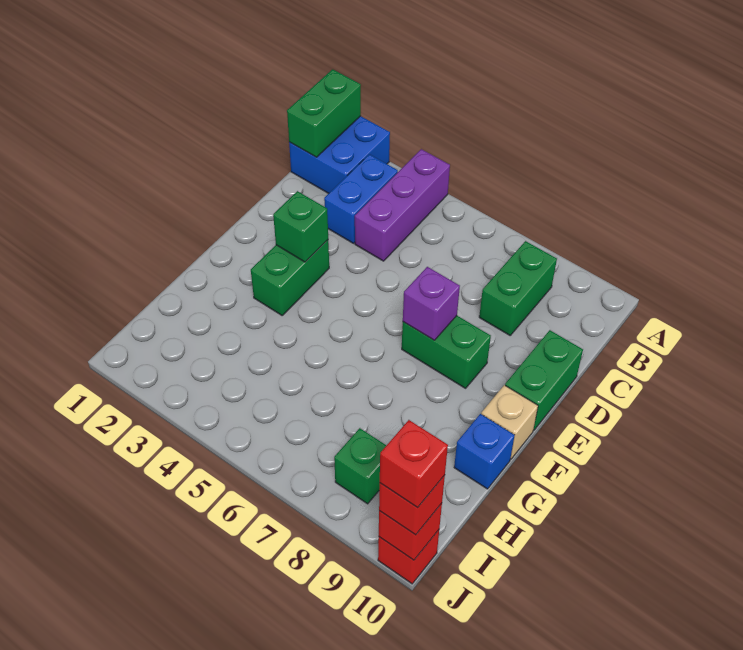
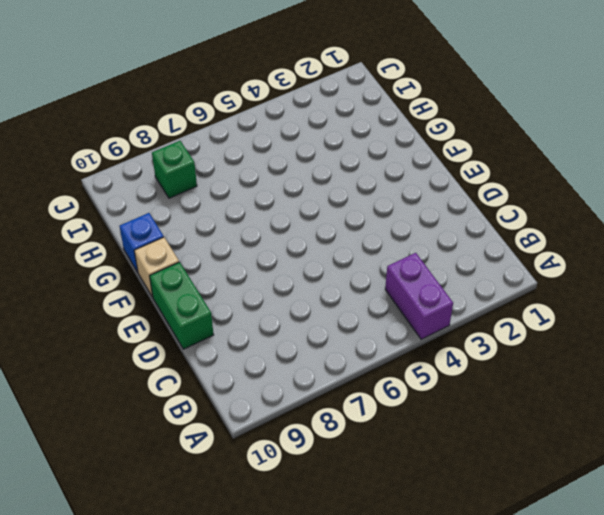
purple 1x2 brick [385,253,453,339] -> purple 1x3 brick [355,149,450,261]
none -> blue 2x2 brick [289,116,390,194]
none -> blue 1x2 brick [324,154,398,243]
none -> green 1x2 brick [479,241,557,335]

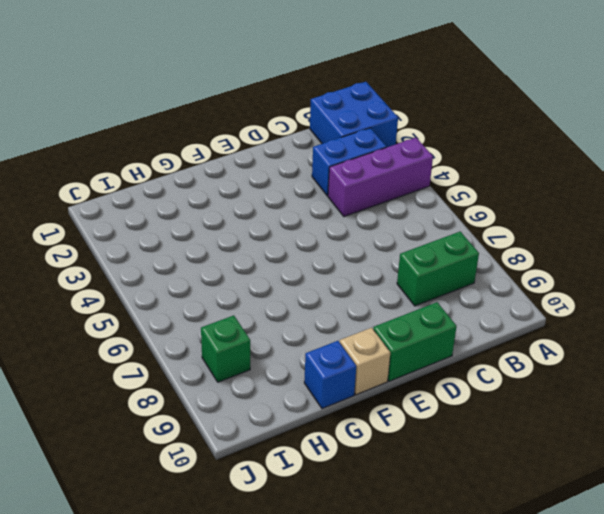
none -> green 1x2 brick [251,240,329,315]
none -> green 1x2 brick [402,316,491,388]
none -> red 1x1 brick [378,530,439,584]

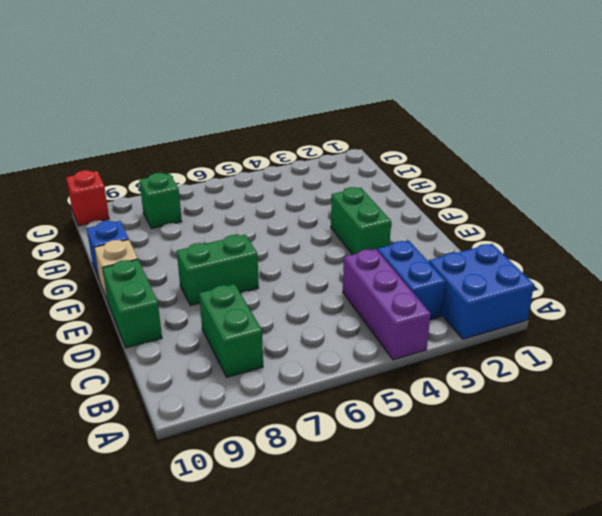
none -> green 1x2 brick [287,69,361,157]
none -> green 1x1 brick [273,191,328,262]
none -> purple 1x1 brick [403,267,460,340]

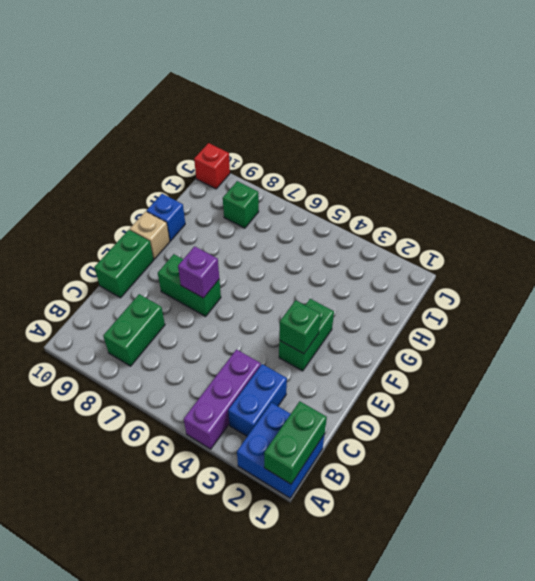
none -> red 1x1 brick [379,503,442,560]
none -> red 1x1 brick [379,475,445,535]
none -> red 1x1 brick [380,420,448,508]

